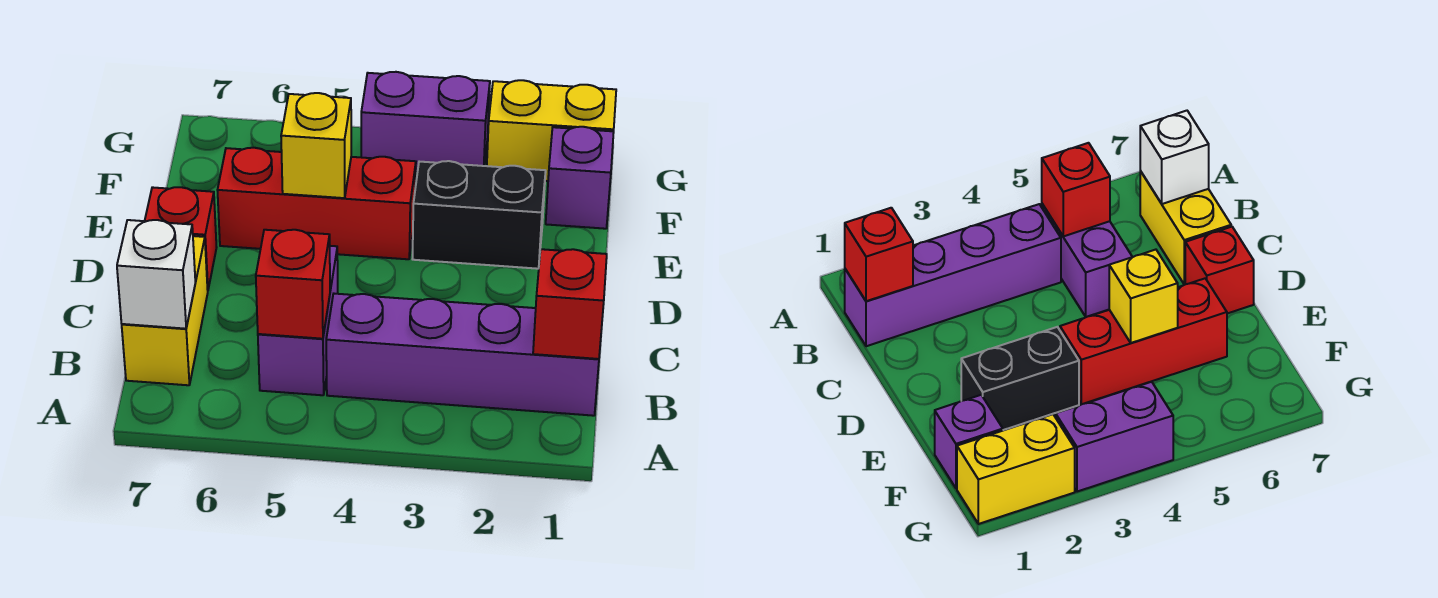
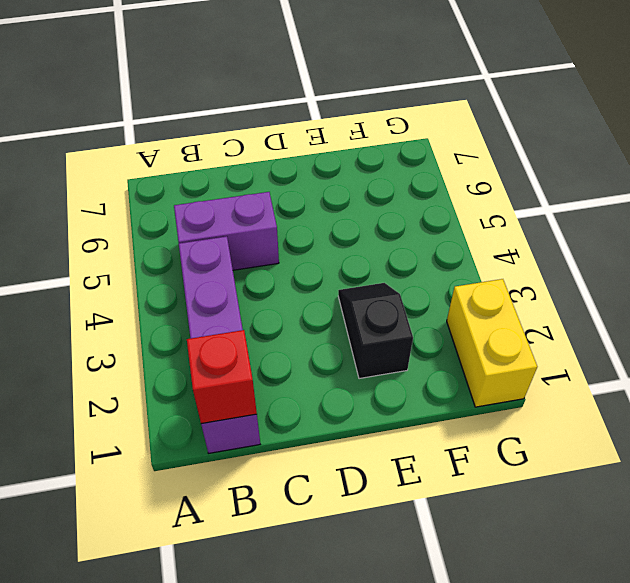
black 1x2 slope [338,283,413,379] -> black 1x2 brick [413,161,546,269]
none -> yellow 1x2 brick [122,236,208,385]
none -> red 1x1 brick [145,187,217,290]
none -> red 1x3 brick [217,148,416,259]

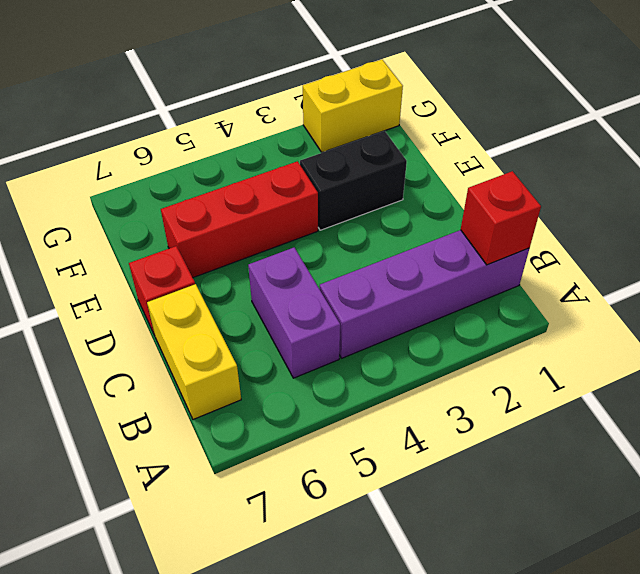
none -> purple 1x1 brick [546,127,614,229]
none -> purple 1x2 brick [361,72,490,172]
none -> red 1x1 brick [256,230,330,339]

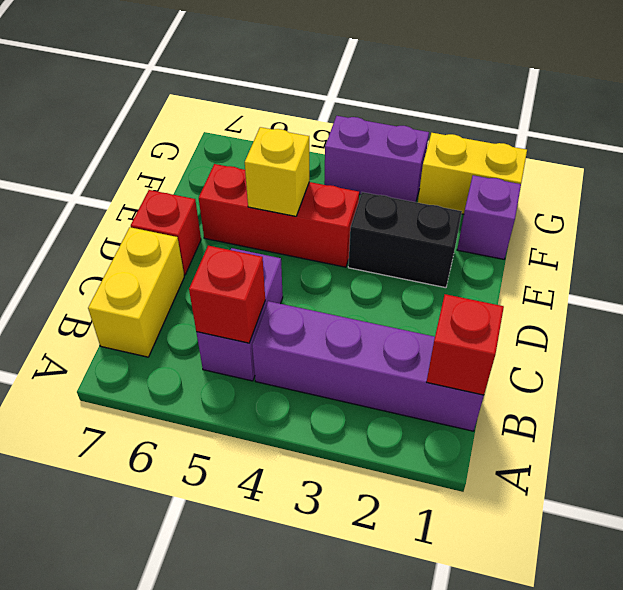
none -> white 1x1 brick [117,220,195,329]

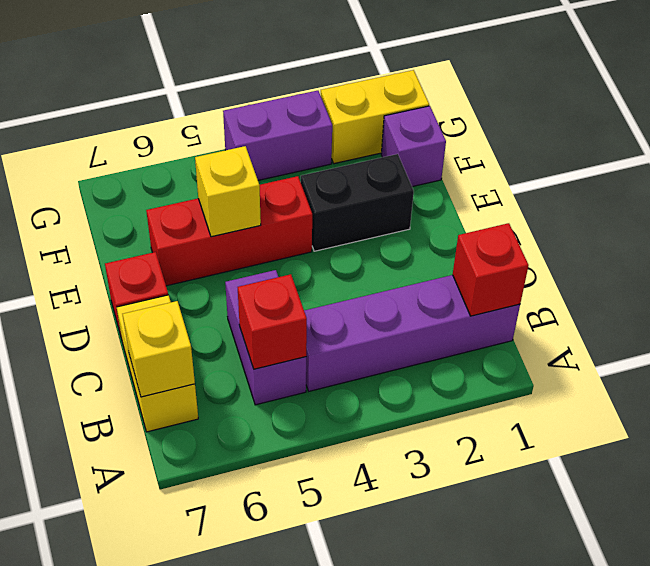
yellow 1x1 brick [123,301,195,397] -> white 1x1 brick [117,220,195,329]

